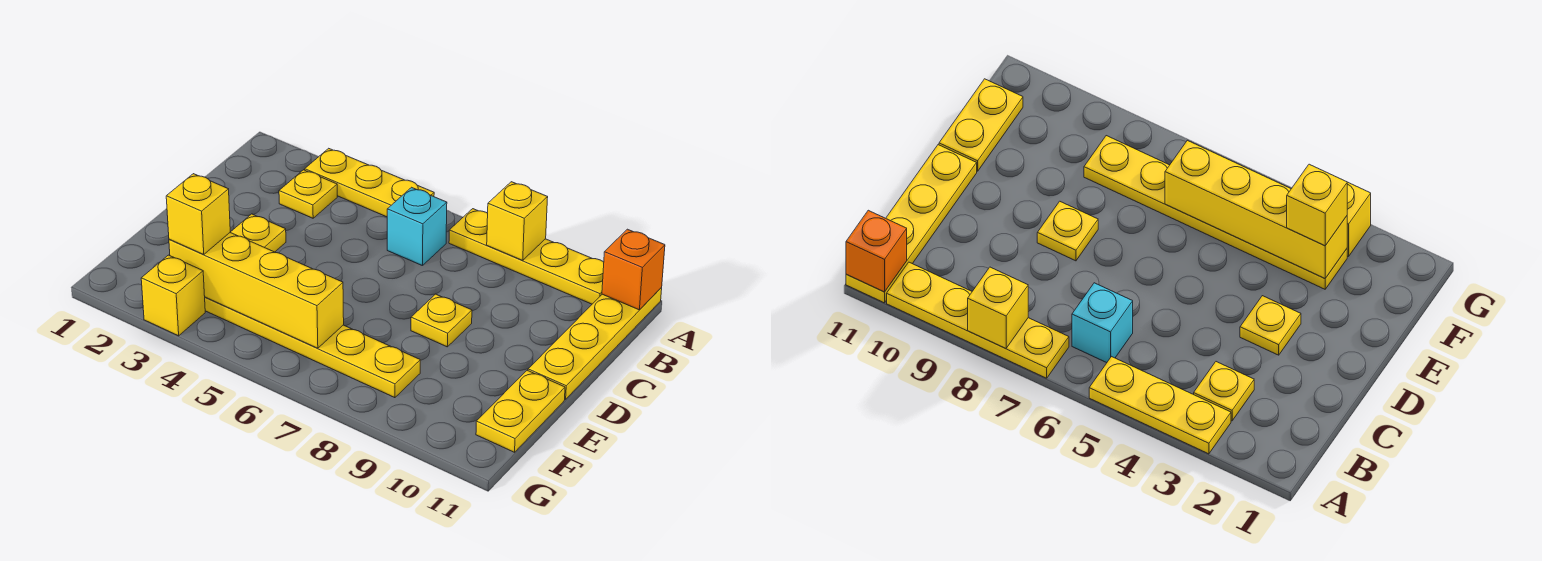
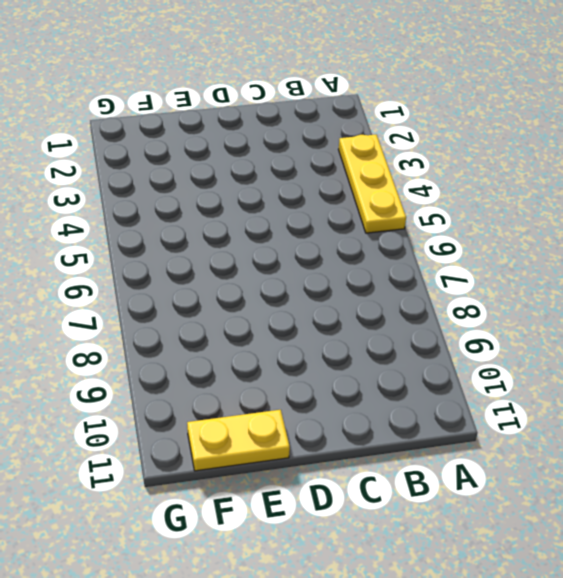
none -> yellow 1x4 plate [449,209,604,304]
none -> yellow 1x4 plate [528,288,662,399]
none -> yellow 1x1 plate [279,170,337,218]

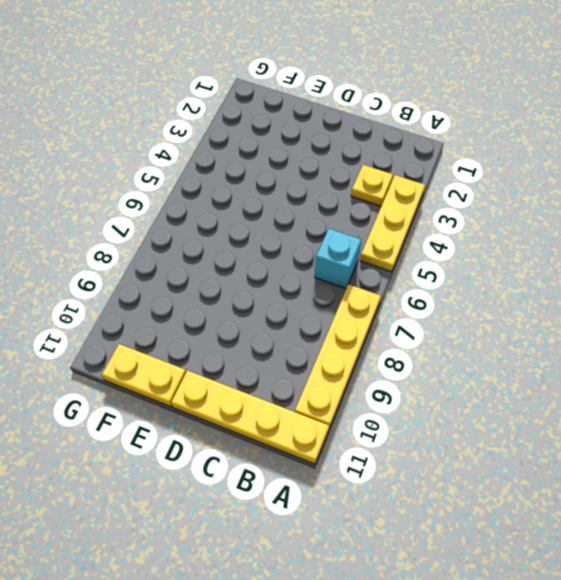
none -> yellow 1x1 plate [230,214,286,252]
none -> yellow 1x1 plate [411,294,472,347]
none -> yellow 1x6 plate [205,297,420,398]

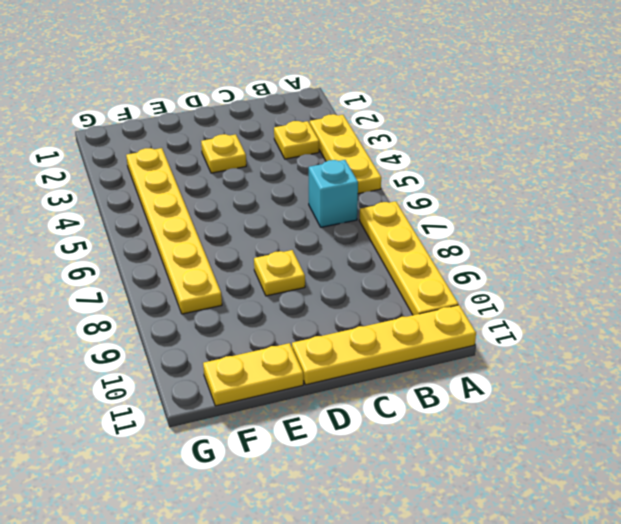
none -> yellow 1x1 brick [141,255,205,336]
none -> yellow 1x1 brick [487,182,548,261]
none -> orange 1x1 brick [602,229,665,310]

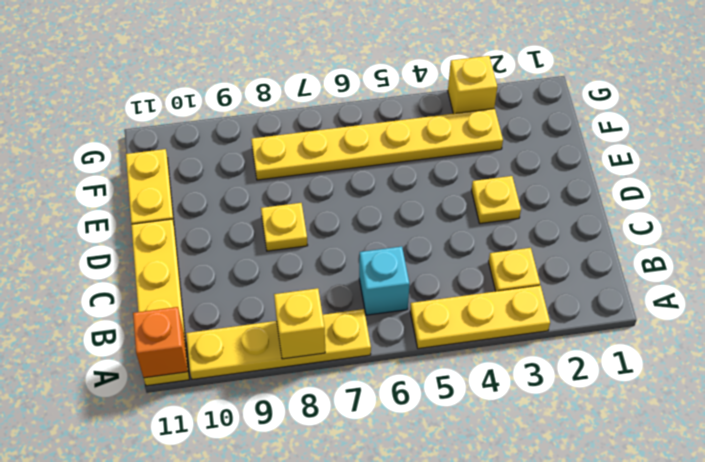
none -> yellow 1x4 brick [169,233,344,348]
none -> yellow 1x1 brick [166,174,230,255]

